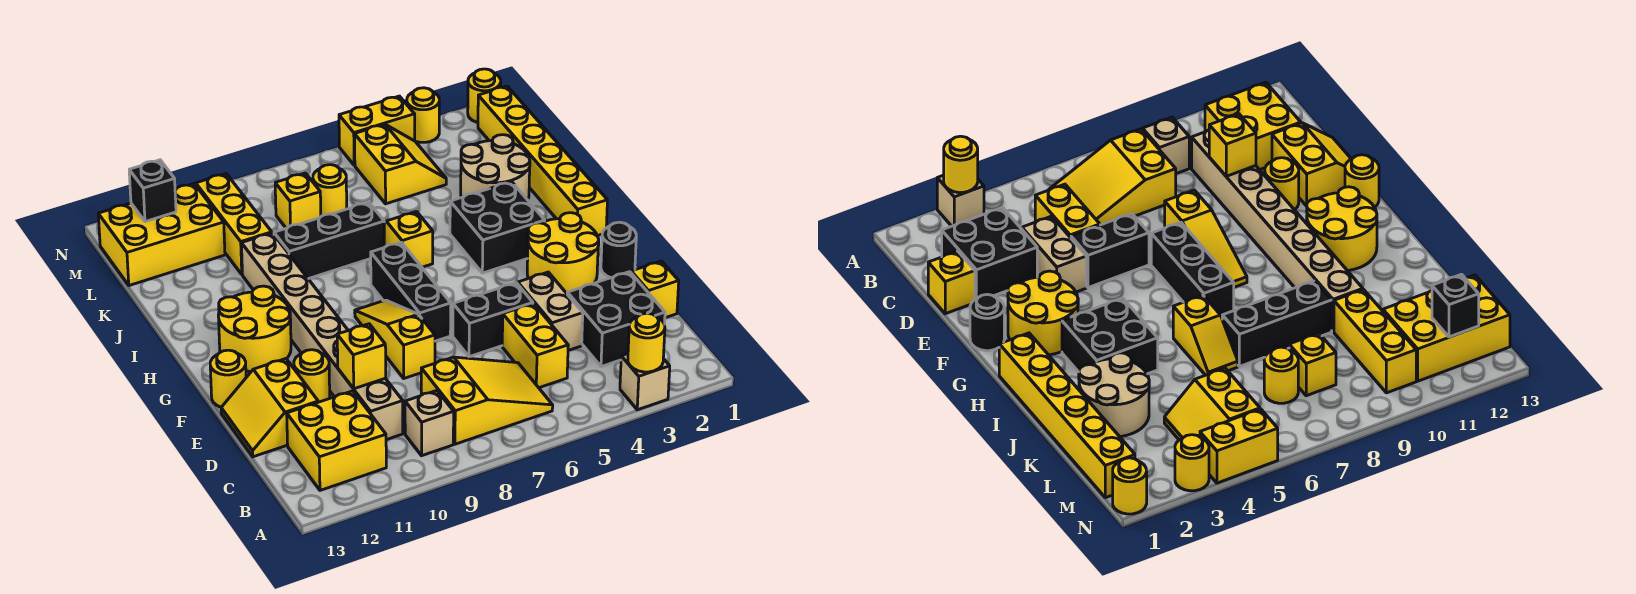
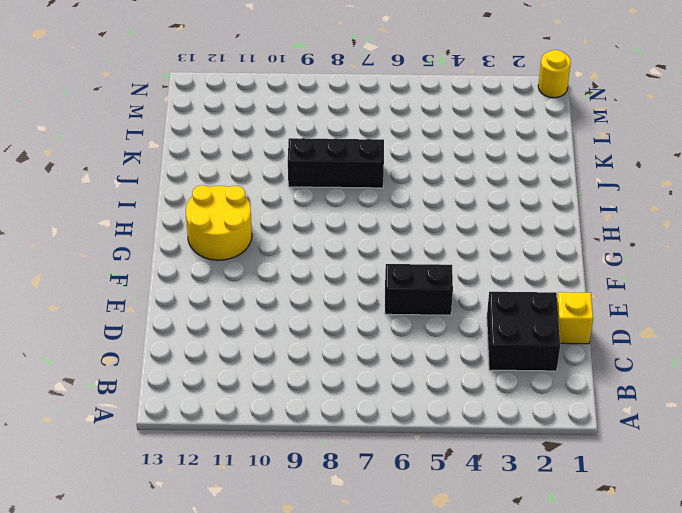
none -> tan 1x1 brick [620,354,670,410]
none -> yellow 2x3 slope [421,357,553,444]
none -> tan 1x1 brick [405,391,454,456]
none -> yellow 2x2 brick [287,391,386,490]

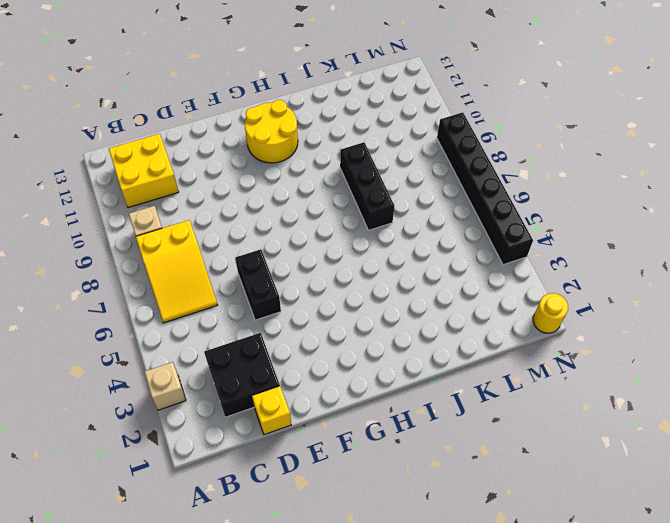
black 1x6 brick [437,112,533,265] -> yellow 1x2 brick [339,96,415,165]
none -> yellow 1x2 brick [502,304,568,388]
none -> tan 1x8 brick [241,233,403,440]
none -> tan 1x2 brick [518,272,583,350]
none -> yellow 2x2 slope [221,359,318,457]

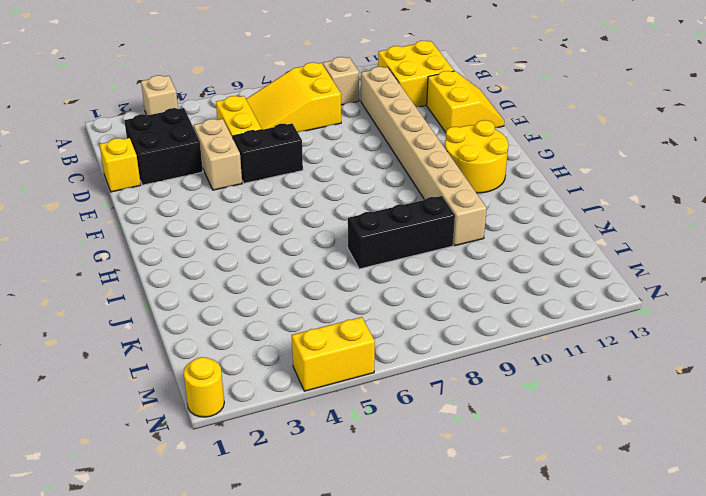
none -> yellow 1x3 slope [355,300,435,378]
none -> yellow 1x1 round brick [294,350,330,402]
none -> black 1x1 round brick [601,222,636,278]
none -> yellow 2x2 round brick [527,213,599,293]

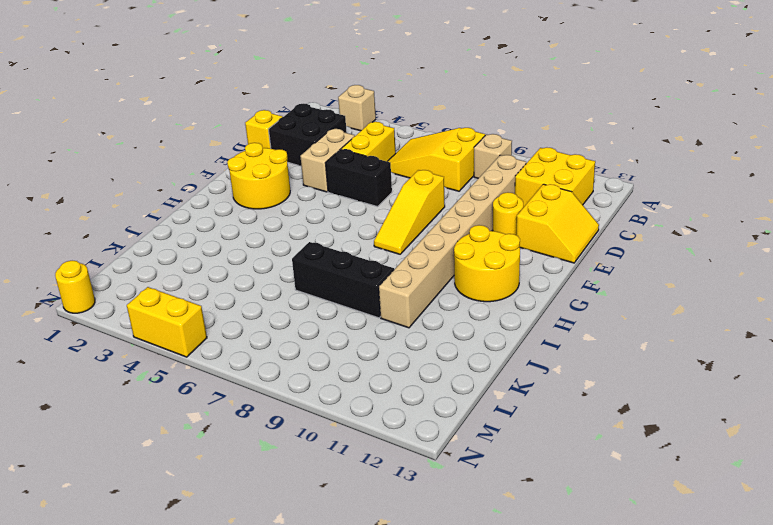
none -> black 1x1 round brick [601,222,636,278]
none -> black 1x3 brick [371,242,451,341]
none -> yellow 1x1 round brick [210,350,246,407]
none -> yellow 1x6 brick [478,86,607,236]

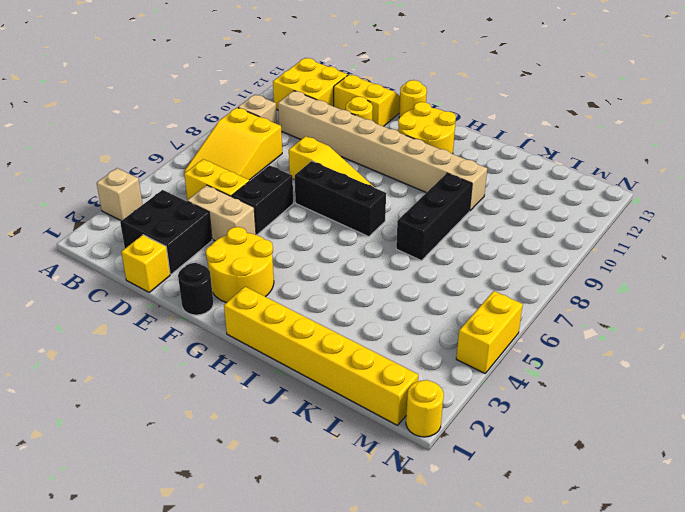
none -> black 2x2 brick [450,182,545,273]
none -> yellow 1x2 slope [384,212,433,267]
none -> tan 2x2 round brick [461,135,530,200]
none -> yellow 1x3 brick [196,174,272,274]

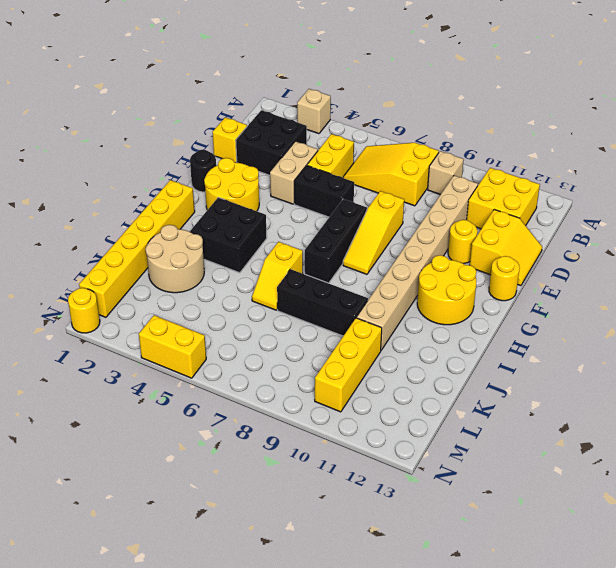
none -> yellow 2x2 slope [355,124,446,204]
none -> yellow 1x1 round brick [313,165,347,216]
none -> yellow 1x1 brick [275,173,321,228]
none -> yellow 2x3 brick [98,184,225,286]

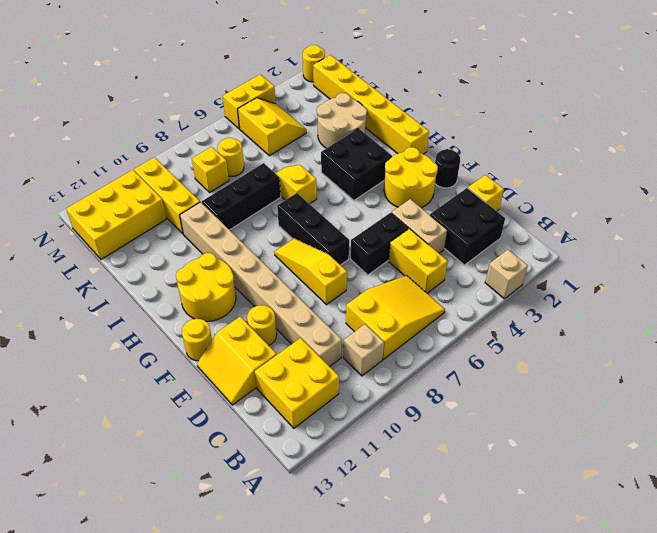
none -> yellow 1x1 round brick [407,88,439,142]
none -> yellow 1x1 round brick [628,313,665,372]
none -> yellow 1x1 brick [337,324,386,389]
none -> black 1x1 brick [129,160,176,222]

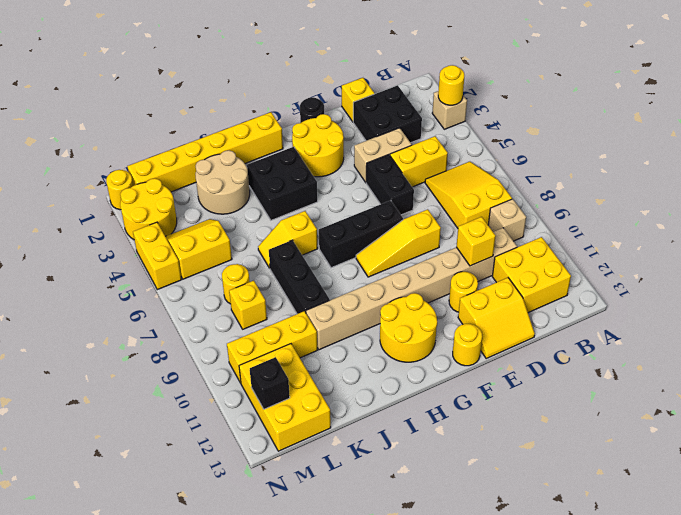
yellow 2x2 round brick [120,178,177,240] -> yellow 1x1 round brick [407,88,439,142]

